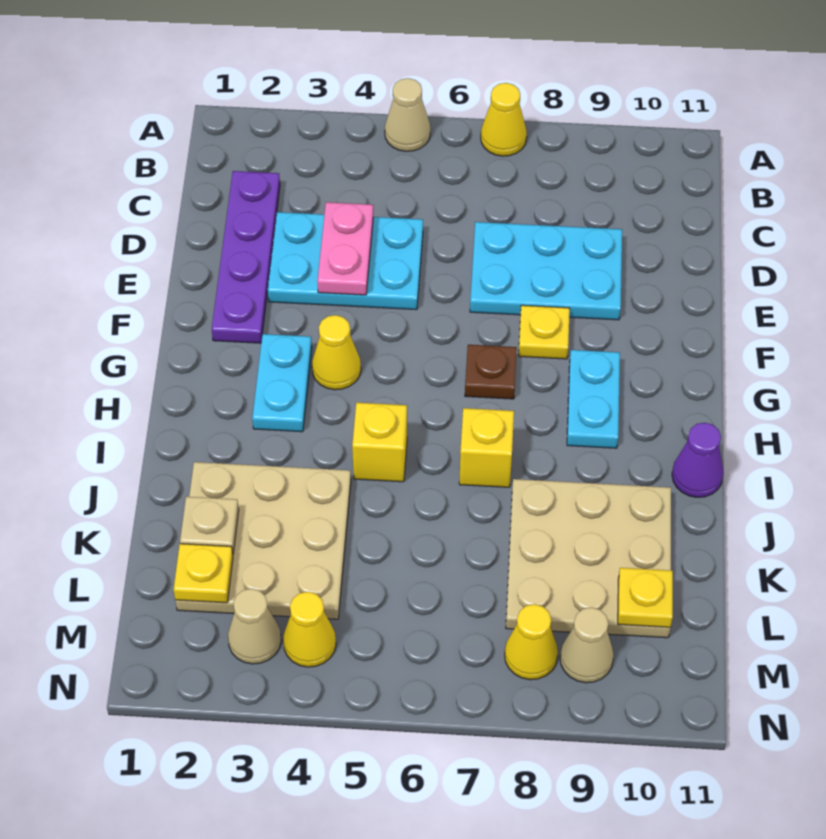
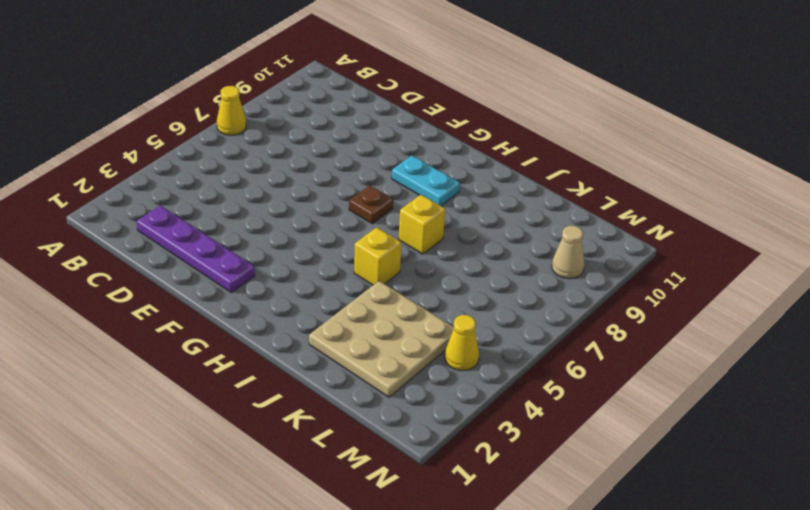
none -> tan 1x1 cone [385,78,430,151]
none -> cyan 2x3 plate [268,212,423,310]
none -> cyan 2x3 plate [470,222,622,320]

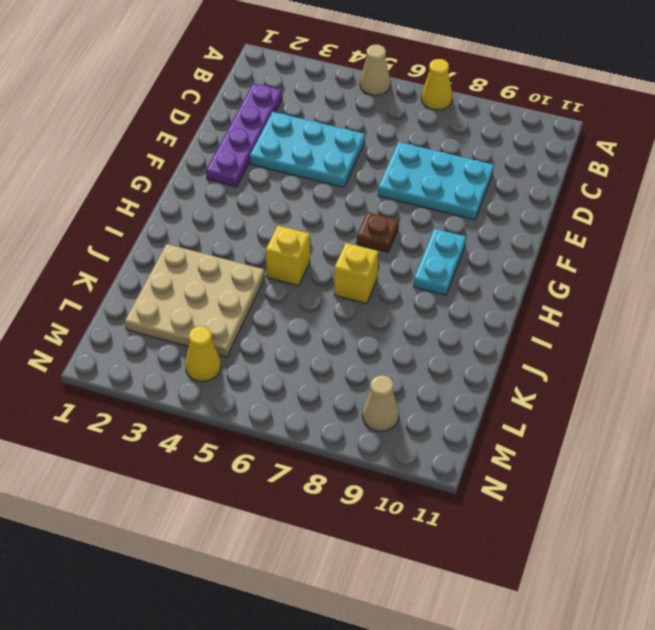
none -> yellow 1x1 plate [519,305,570,359]
none -> cyan 1x2 plate [252,334,312,432]
none -> yellow 1x1 cone [312,315,361,390]

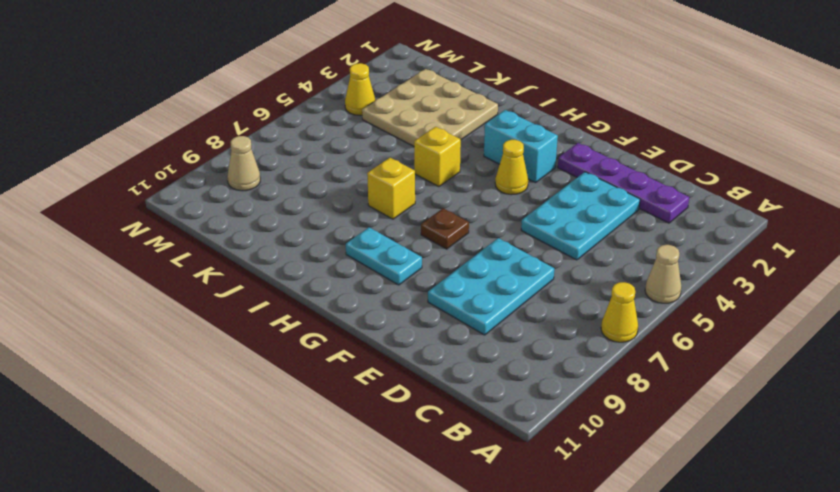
cyan 1x2 brick [484,110,558,183] -> cyan 1x2 plate [252,334,312,432]
none -> yellow 1x1 plate [519,305,570,359]
none -> purple 1x1 cone [672,423,724,497]
none -> tan 3x3 plate [506,479,671,638]

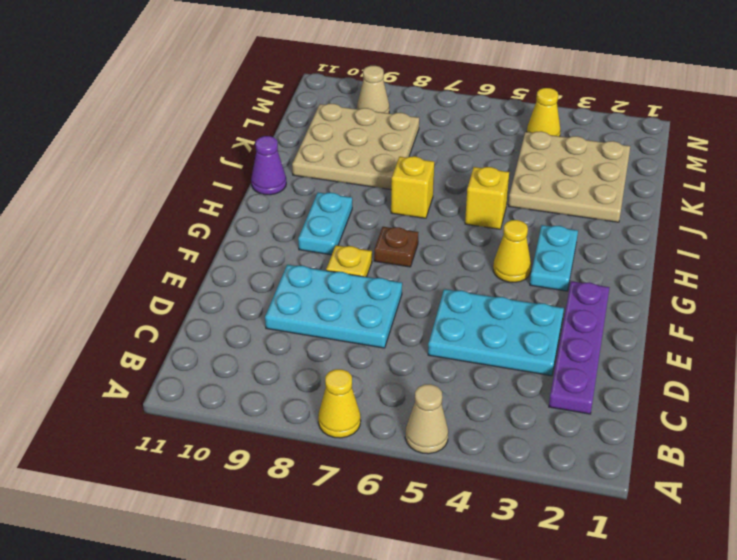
none -> tan 1x1 cone [228,589,281,664]
none -> yellow 1x1 cone [505,604,558,680]
none -> pink 1x2 plate [317,202,373,295]

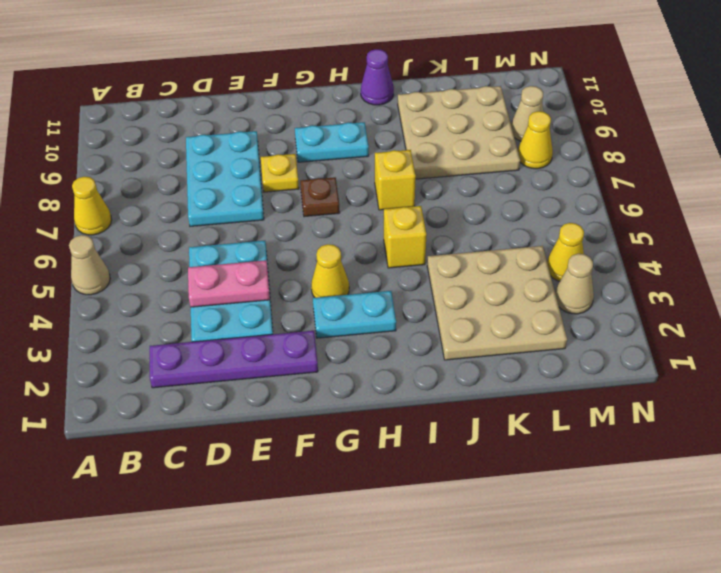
none -> tan 1x1 plate [180,497,239,553]
none -> yellow 1x1 plate [173,544,233,603]
none -> yellow 1x1 plate [618,568,673,627]

